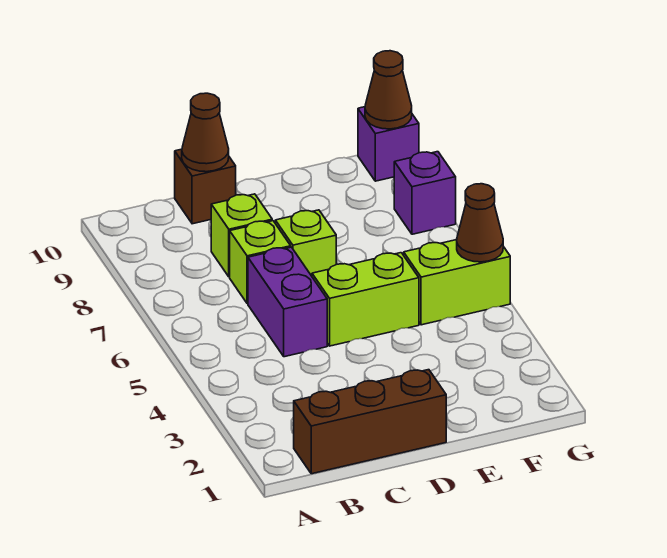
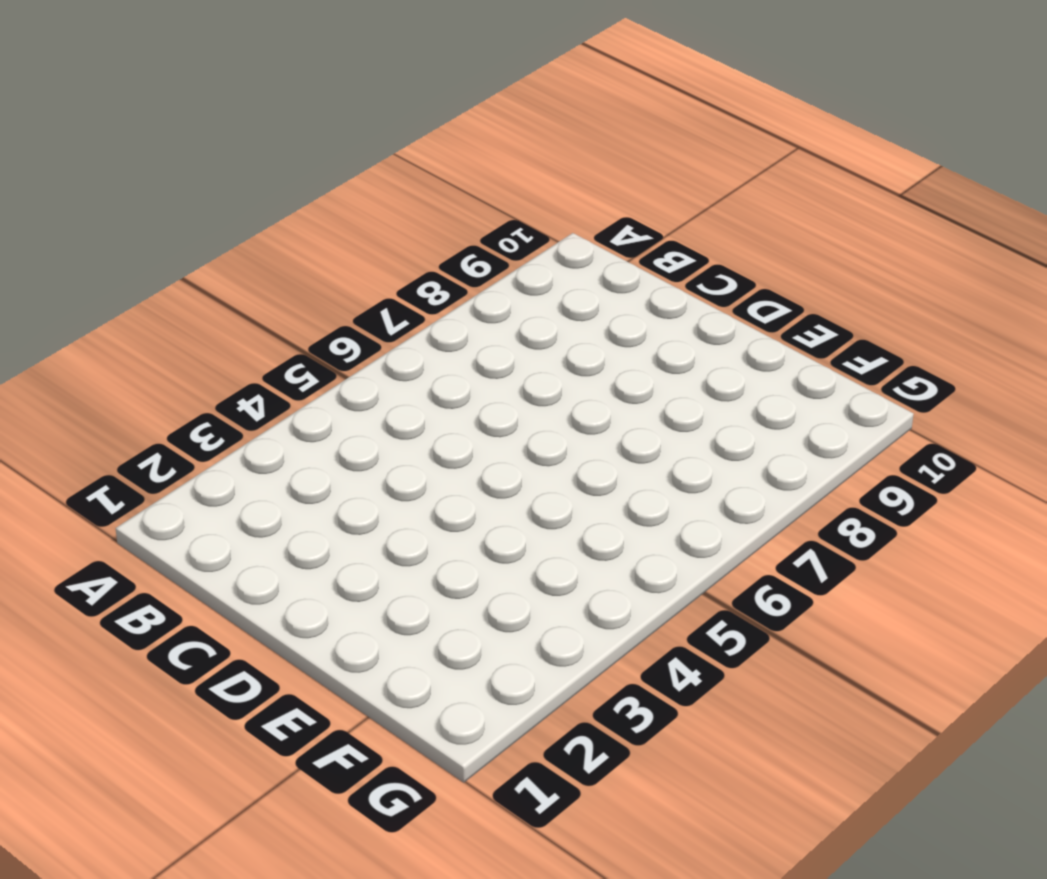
none -> brown 1x3 brick [294,370,446,474]
none -> purple 1x2 brick [248,247,327,357]
none -> lime 1x1 brick [230,221,291,304]

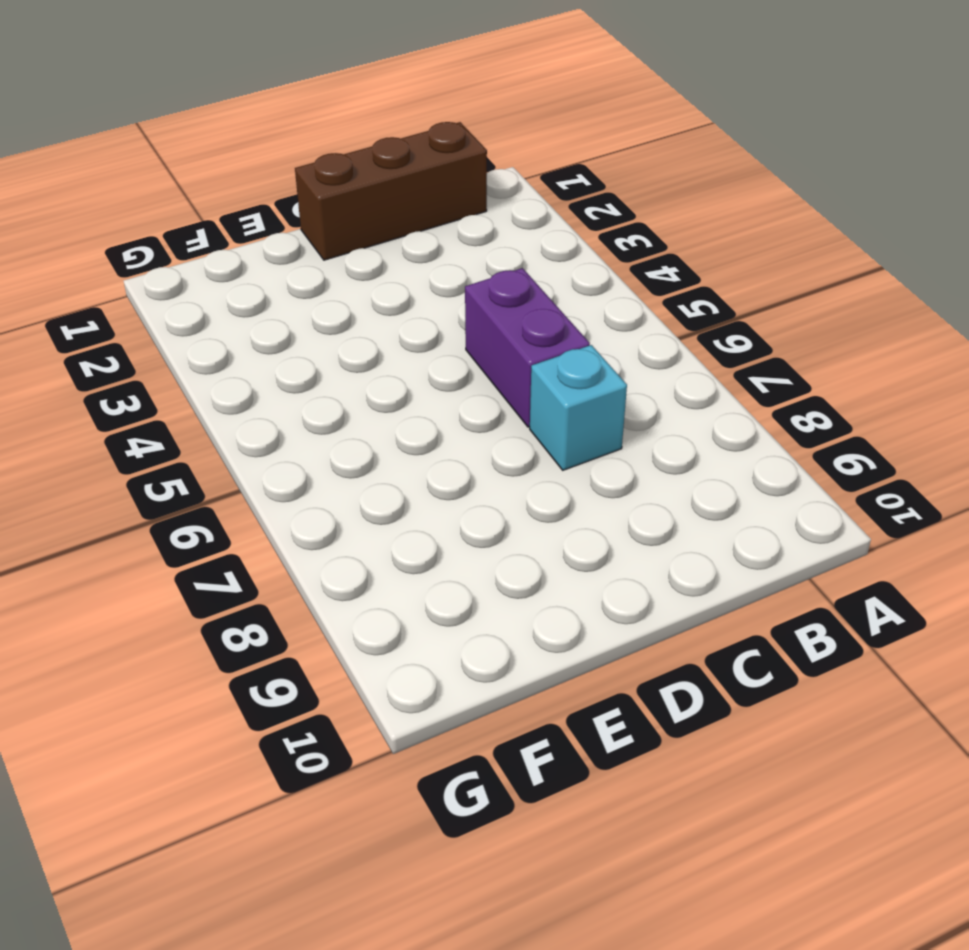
cyan 1x1 brick [530,345,627,470] -> lime 1x1 brick [230,221,291,304]
none -> lime 1x1 brick [211,194,272,277]
none -> brown 1x1 brick [175,149,236,224]
none -> lime 1x2 brick [312,253,419,346]

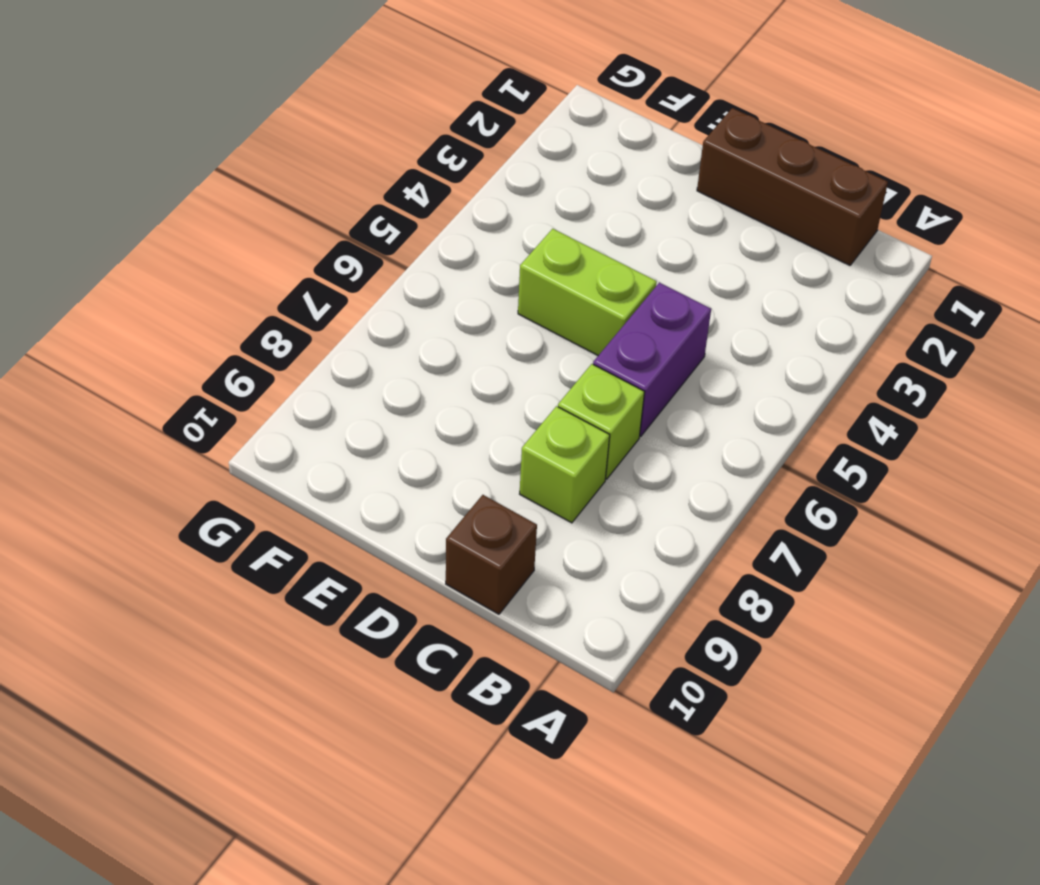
none -> lime 1x1 brick [275,210,336,276]
none -> lime 1x2 brick [404,240,510,325]
none -> purple 1x1 brick [394,152,456,234]

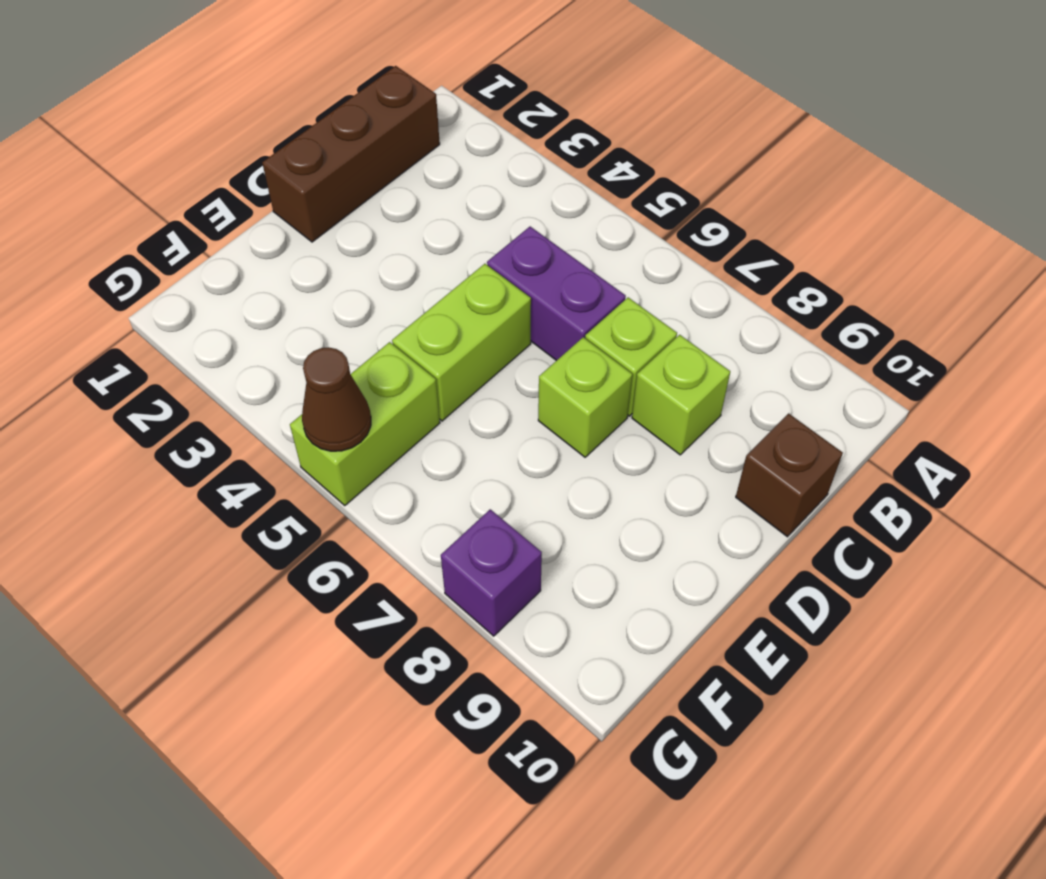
none -> purple 1x1 brick [358,107,419,181]
none -> brown 1x1 cone [182,93,229,172]
none -> brown 1x1 cone [365,51,412,129]

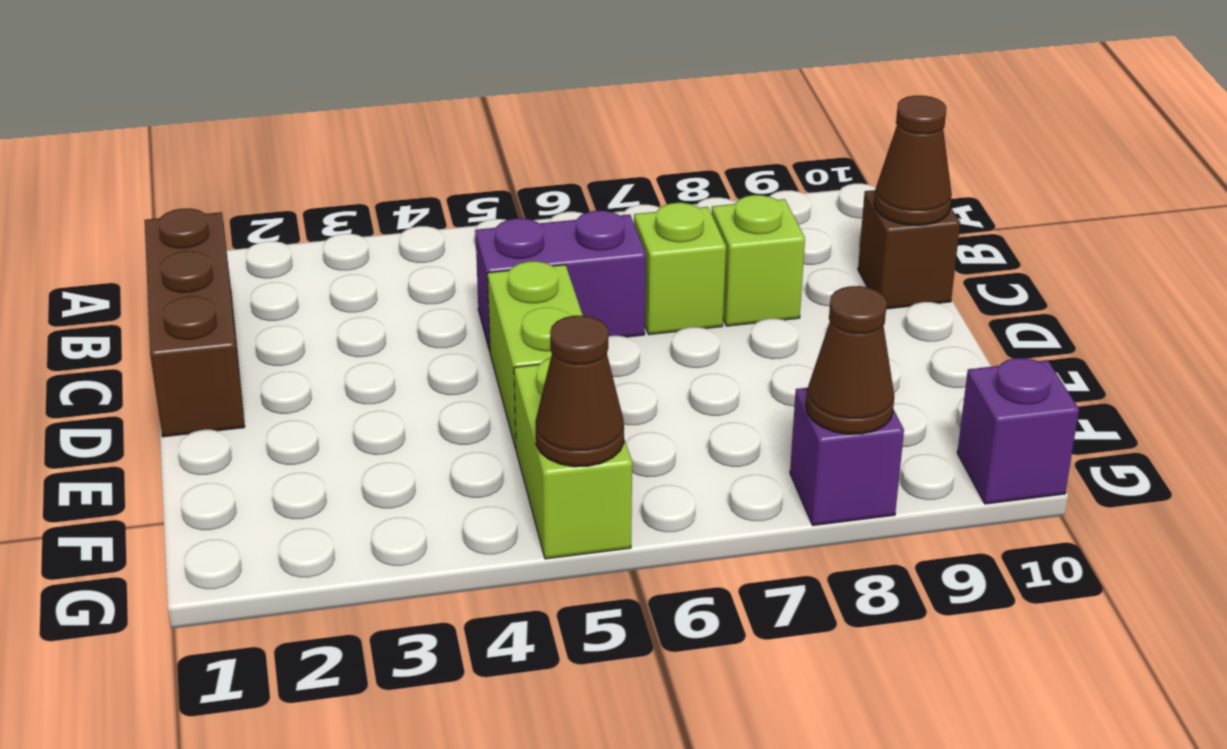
brown 1x1 cone [806,286,894,434] -> brown 1x1 cone moved to [365,51,412,129]
none -> lime 1x1 brick [275,210,336,276]

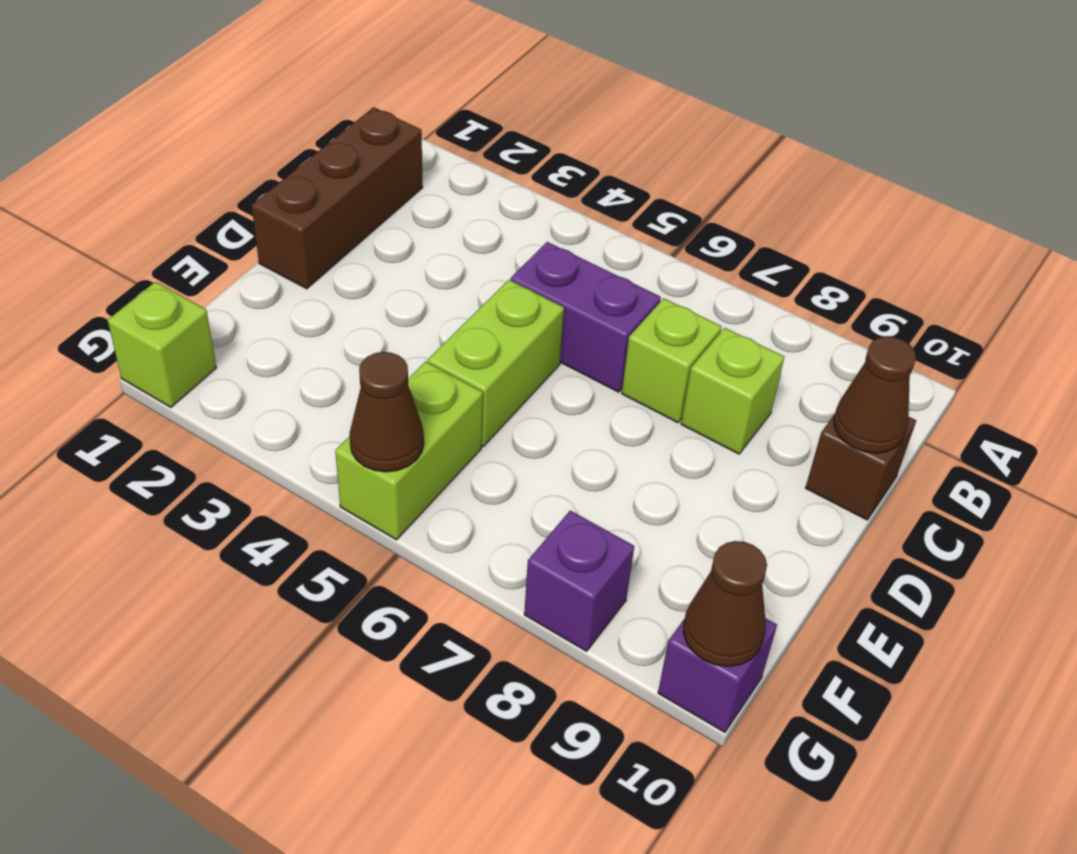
lime 1x1 brick [108,282,216,407] -> lime 1x1 brick moved to [275,210,336,276]

